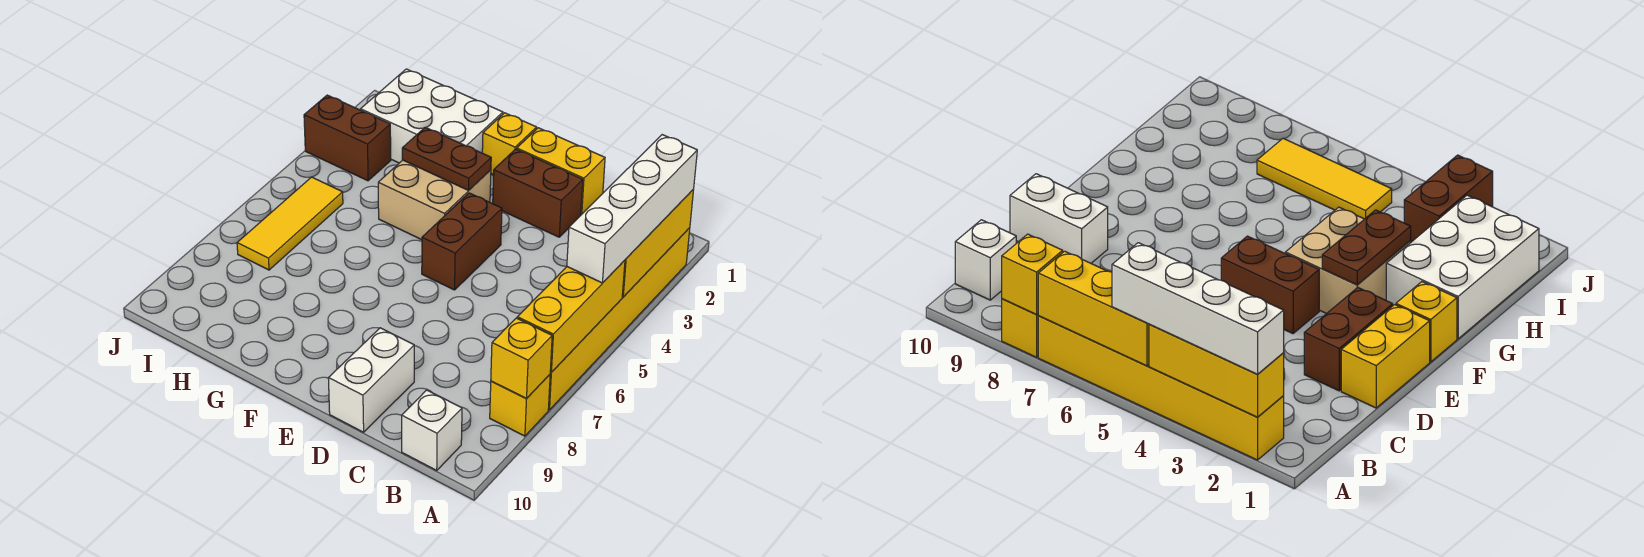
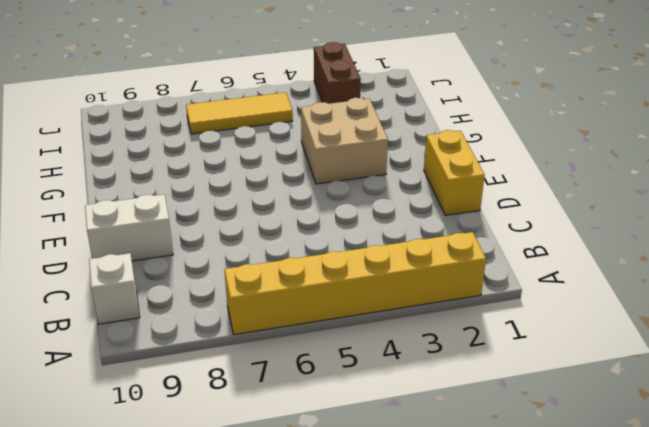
none -> yellow 1x1 brick [490,375,550,436]
none -> brown 1x2 brick [493,149,583,237]
none -> brown 1x2 brick [422,193,502,290]

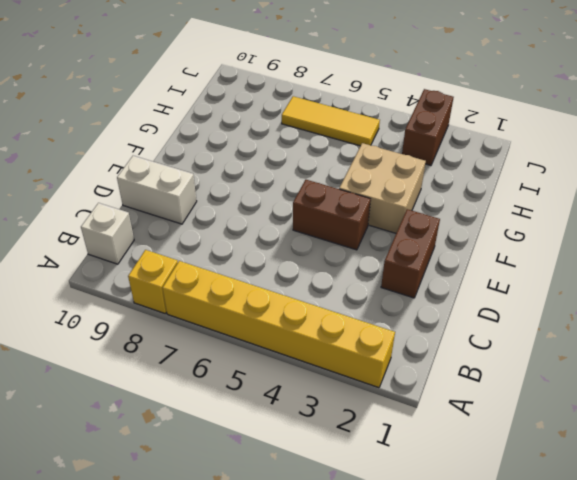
none -> yellow 1x2 brick [517,128,605,215]
none -> yellow 1x1 brick [482,113,537,175]
none -> white 2x3 brick [360,69,503,163]

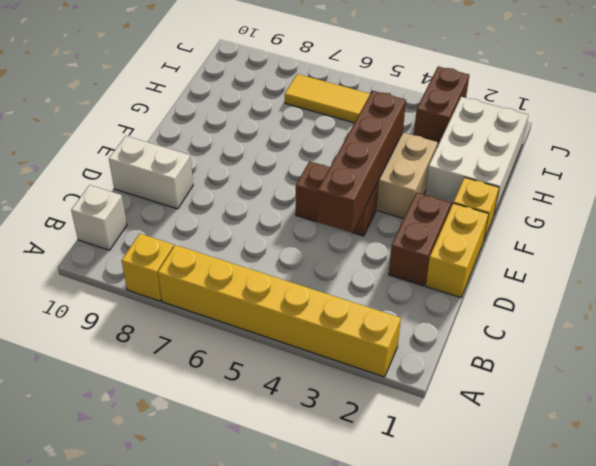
brown 1x4 brick [317,91,406,233] -> none
none -> yellow 1x3 brick [622,190,693,297]
none -> yellow 1x3 brick [517,260,625,372]
none -> yellow 1x1 brick [491,318,552,398]

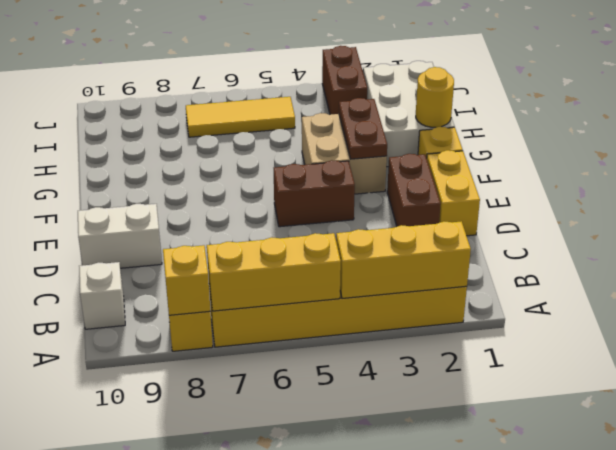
yellow 1x1 round brick [416,67,454,127] -> none
none -> white 1x4 brick [567,135,697,283]

